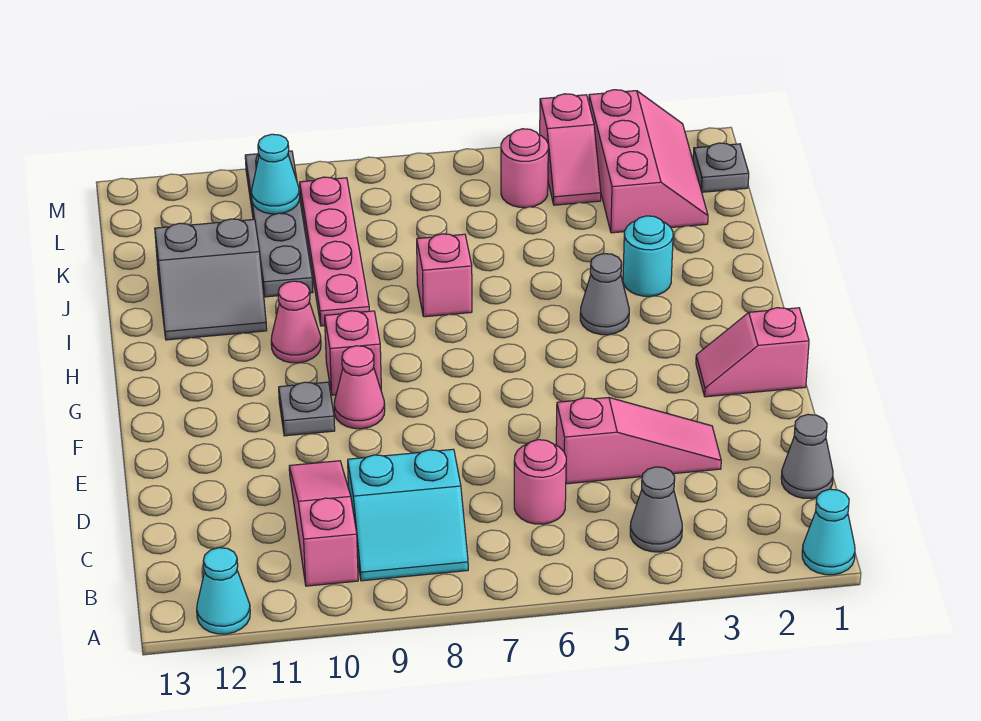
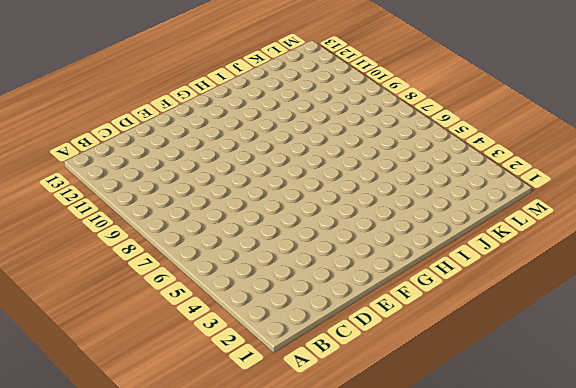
none -> cyan 1x1 cone [802,489,855,575]
none -> cyan 1x1 cone [197,548,250,634]
none -> grey 1x1 cone [630,467,682,552]

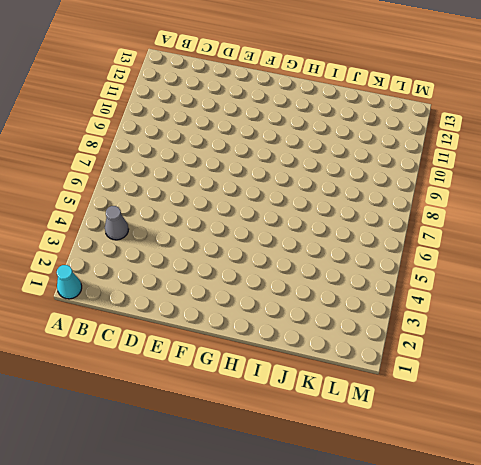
none -> cyan 1x1 cone [197,548,250,634]
none -> cyan 2x2 slope [348,449,468,581]
none -> pink 1x3 slope [289,461,358,586]

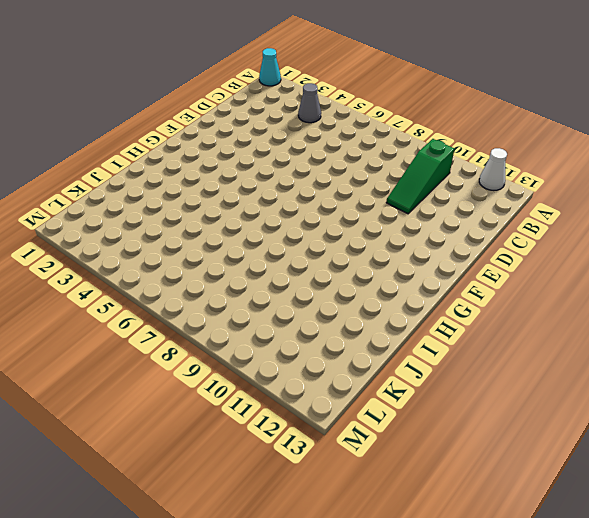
white 1x1 cone [479,148,507,190] -> cyan 1x1 cone [197,548,250,634]
green 1x3 slope [386,139,454,214] -> pink 1x3 slope [289,461,358,586]
none -> cyan 2x2 slope [348,449,468,581]
none -> grey 1x1 cone [781,414,833,499]
none -> pink 1x1 round brick [514,440,566,524]

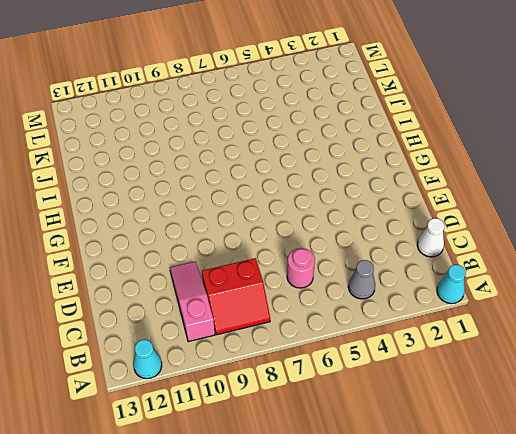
red 2x2 slope [202,258,270,335] -> cyan 2x2 slope [348,449,468,581]
white 1x1 cone [417,218,445,257] -> grey 1x1 cone [781,414,833,499]
none -> pink 1x3 slope [556,398,721,484]
none -> pink 1x2 slope [696,308,809,397]
none -> pink 1x1 cone [334,346,385,429]

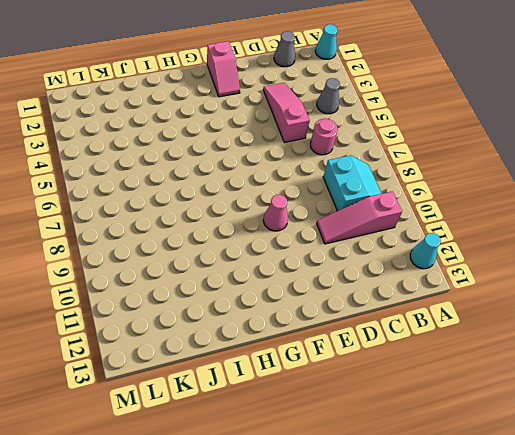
none -> grey 1x1 plate [279,382,335,436]
none -> pink 1x1 brick [325,311,381,395]
none -> grey 1x1 cone [580,254,629,335]

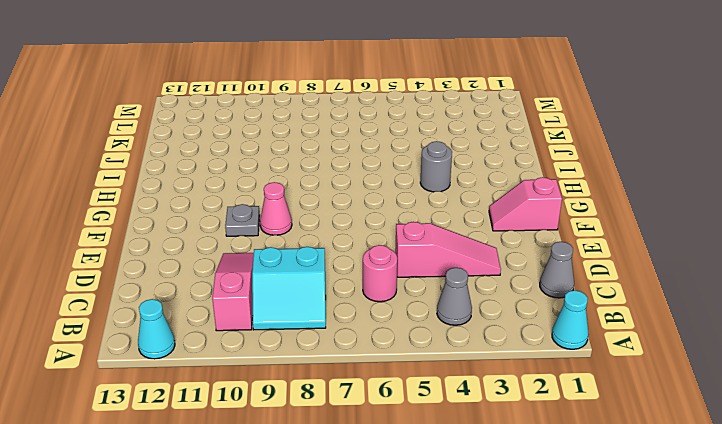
grey 1x1 round brick [420,141,452,192] -> grey 1x1 cone [580,254,629,335]
none -> pink 1x1 brick [325,311,381,395]
none -> pink 1x1 cone [271,281,321,363]
none -> cyan 1x1 round brick [623,216,673,296]

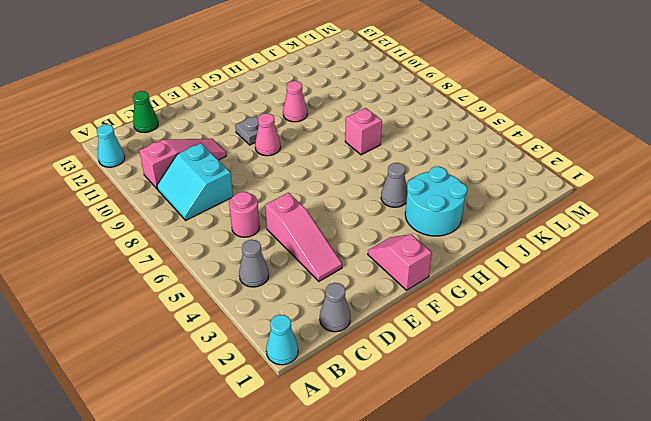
green 1x1 cone [133,91,158,133] -> none
cyan 2x2 round brick [405,167,467,236] -> cyan 1x1 round brick [623,216,673,296]
none -> pink 1x1 brick [325,311,381,395]
none -> pink 1x4 plate [300,177,369,326]
none -> grey 2x2 slope [155,219,267,340]

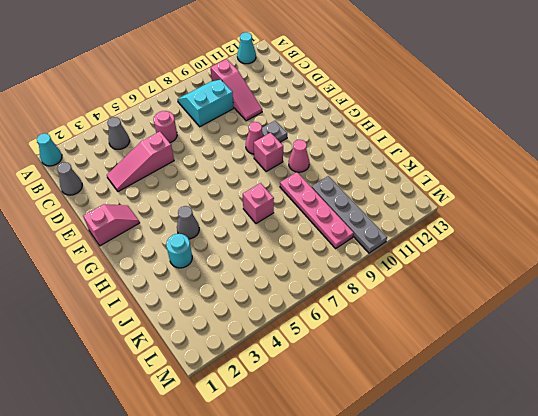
none -> grey 2x2 slope [155,219,267,340]
none -> pink 2x3 slope [589,90,708,233]
none -> grey 1x1 plate [693,143,749,192]

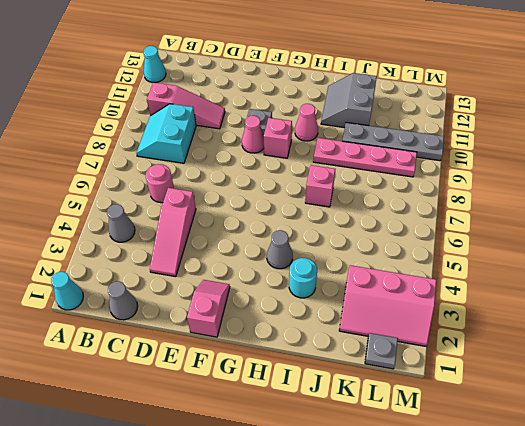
none -> pink 1x2 slope [540,94,601,205]
none -> pink 1x1 round brick [501,129,548,208]
none -> cyan 1x1 cone [252,134,300,214]

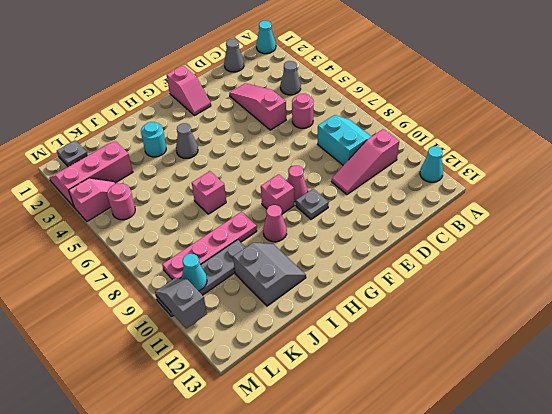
grey 1x2 slope [155,278,207,329] -> none

